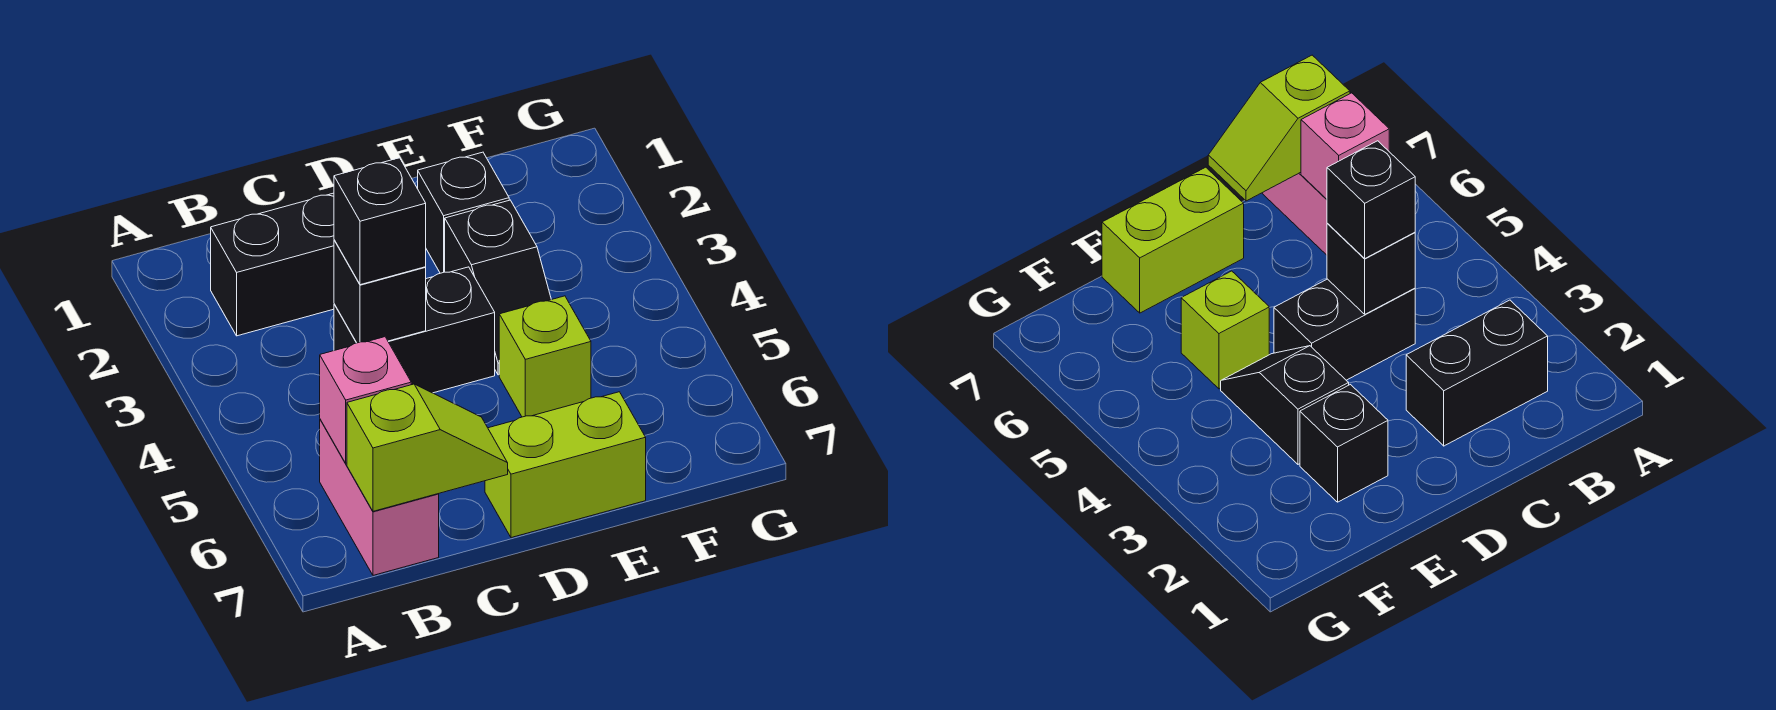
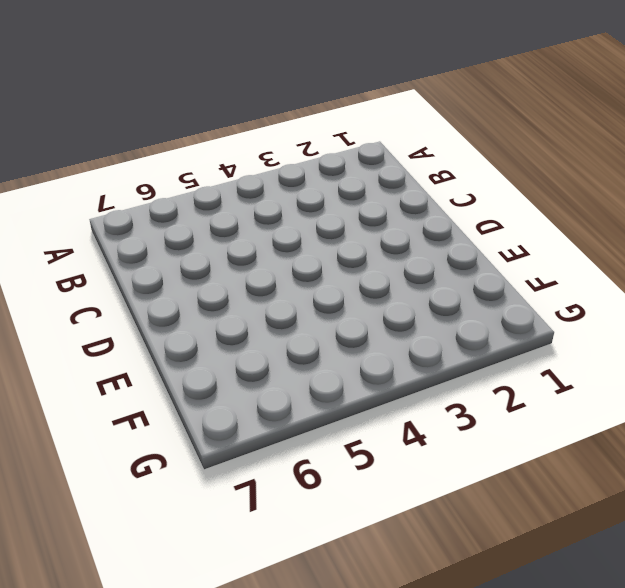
none -> black 1x2 brick [211,193,334,336]
none -> pink 1x2 brick [320,419,439,575]

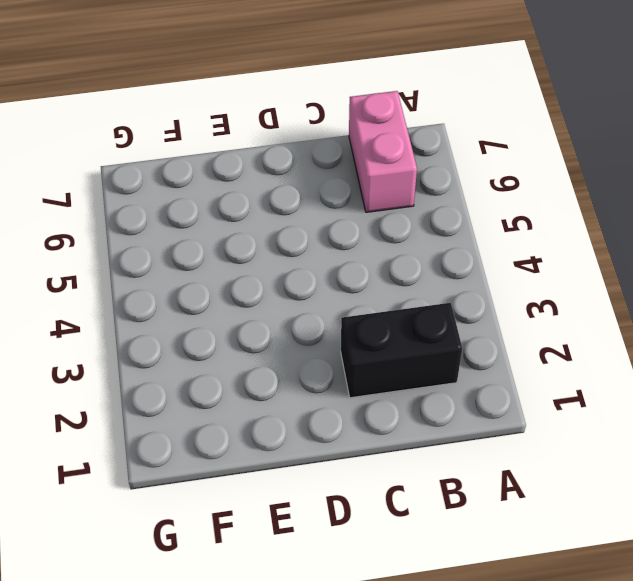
none -> black 1x2 brick [334,267,495,393]
none -> lime 1x2 brick [485,392,646,538]

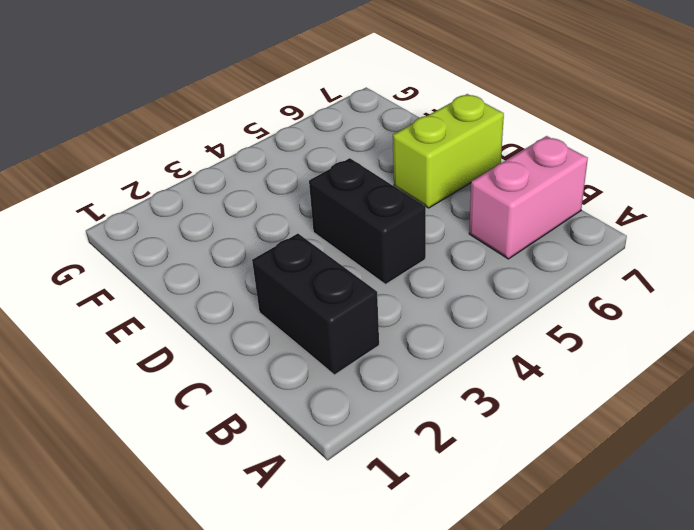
lime 1x2 brick [393,94,504,208] -> lime 1x2 brick turned to [485,392,646,538]
none -> black 1x1 brick [418,152,509,273]
none -> black 1x2 slope [445,200,551,375]

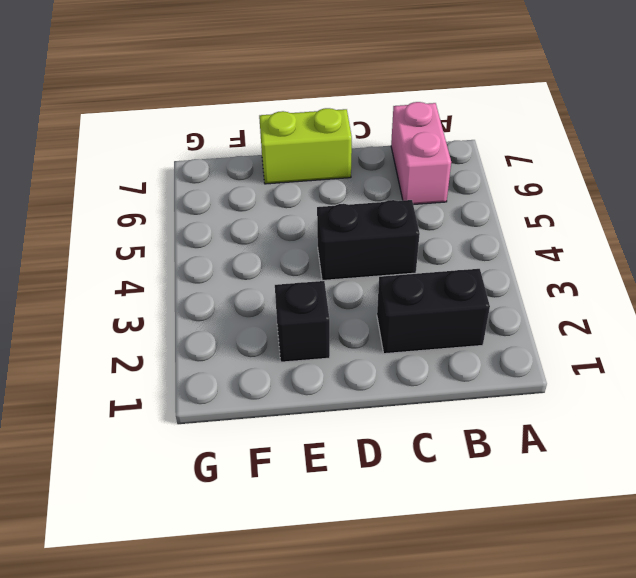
none -> black 1x2 slope [445,200,551,375]
none -> lime 1x1 brick [499,296,591,417]

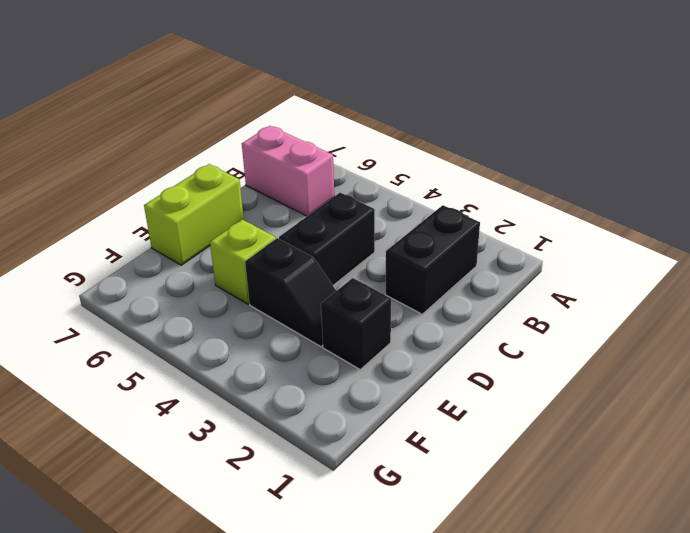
black 1x2 slope [245,238,336,347] -> black 1x2 slope turned to [445,200,551,375]
none -> pink 1x1 brick [320,337,411,463]
none -> lime 1x2 slope [347,384,508,511]

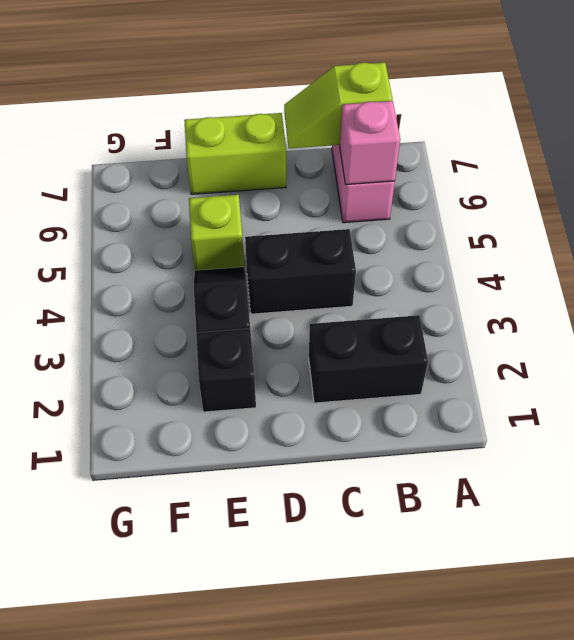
none -> black 1x1 brick [334,240,426,343]
none -> black 1x1 brick [334,158,426,285]

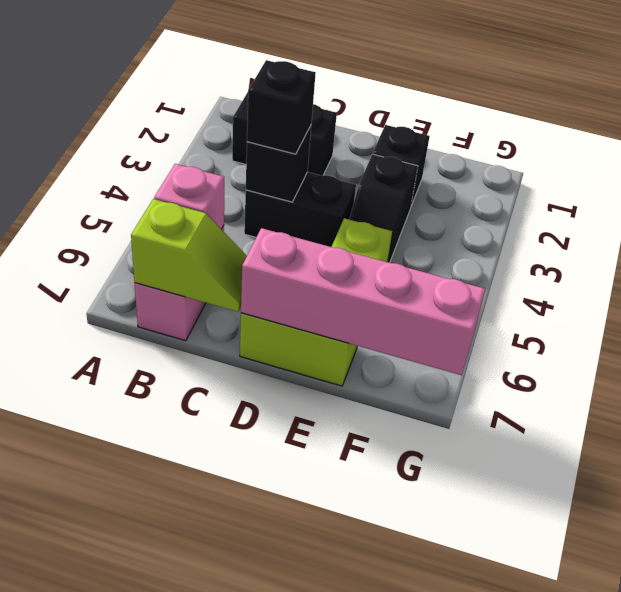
pink 1x4 brick [241,228,485,375] -> none

